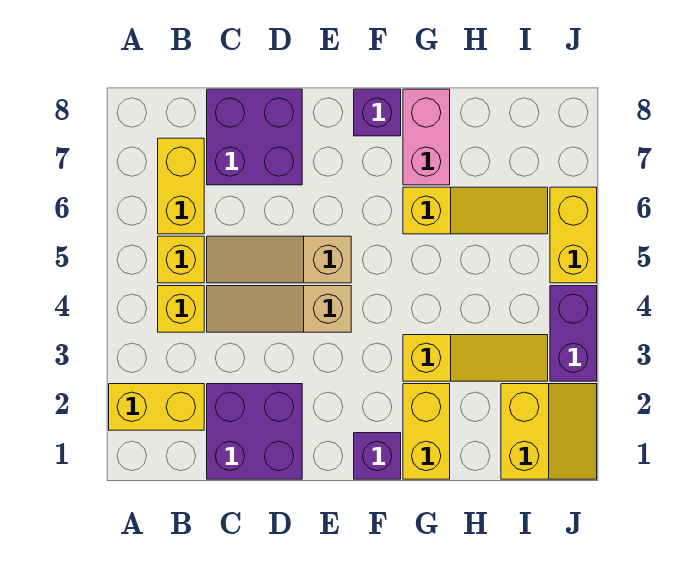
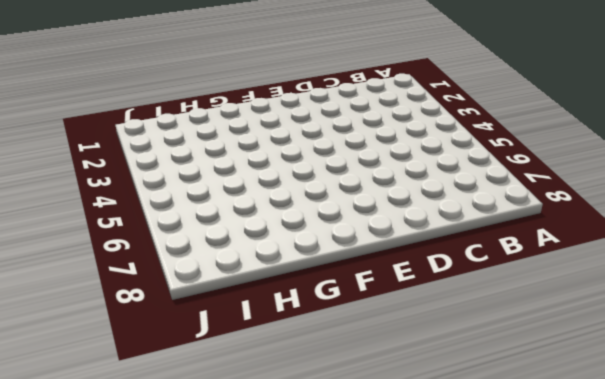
none -> yellow 1x2 brick [109,384,204,430]
none -> yellow 1x1 brick [158,286,204,332]
none -> yellow 1x1 brick [158,236,204,283]

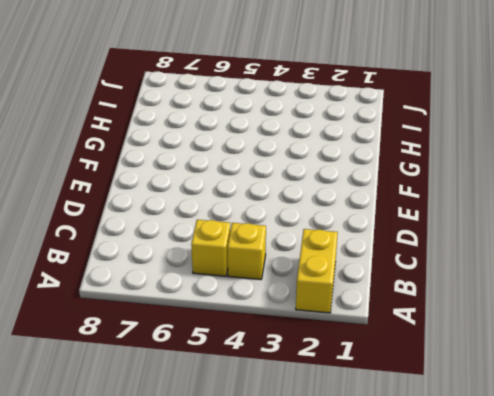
none -> yellow 1x2 brick [158,138,204,234]
none -> purple 2x2 brick [207,384,302,479]
none -> tan 1x3 slope [207,286,351,332]

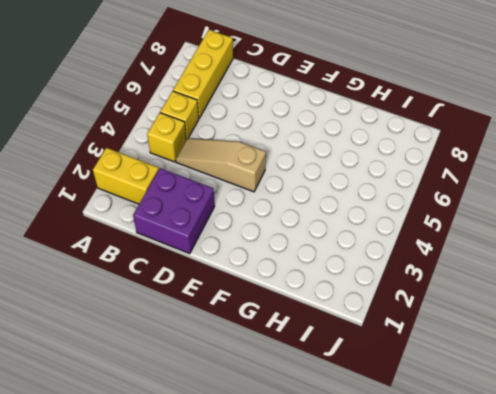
yellow 1x3 brick [173,30,233,118] -> yellow 1x2 brick [158,138,204,234]
none -> tan 1x3 slope [207,236,351,283]
none -> purple 2x2 brick [207,89,302,185]
none -> purple 1x1 brick [354,433,401,479]

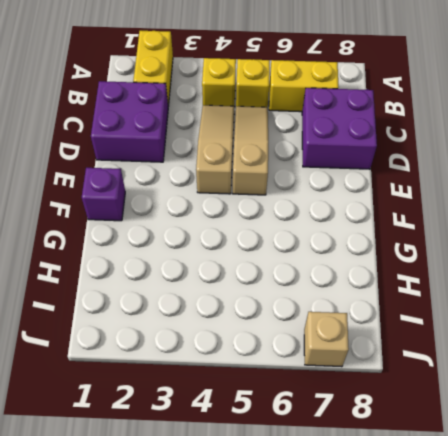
tan 1x1 brick [304,312,349,367] -> none
none -> purple 1x1 brick [354,89,401,136]
none -> yellow 1x2 brick [403,384,450,479]
none -> yellow 1x3 slope [403,335,548,381]

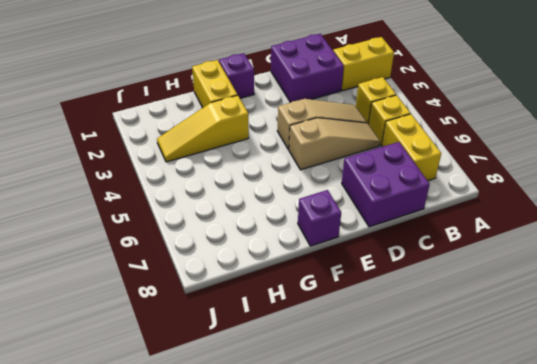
none -> yellow 1x3 slope [403,187,548,234]
none -> pink 1x2 brick [403,89,450,185]
none -> yellow 2x2 slope [501,384,597,479]

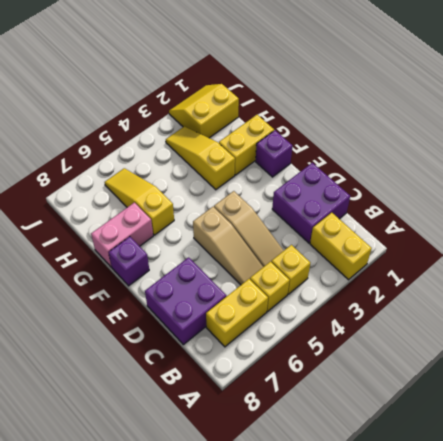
none -> purple 1x2 brick [550,286,597,381]
none -> yellow 1x2 brick [550,187,597,283]

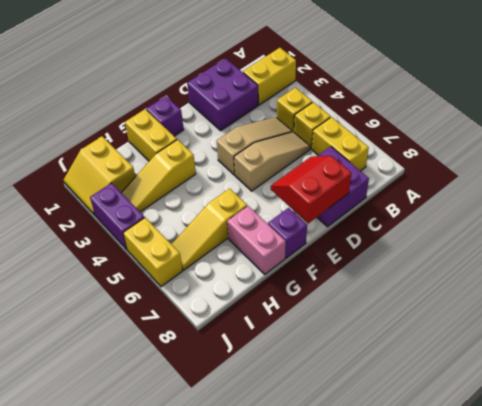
red 2x2 slope [271,156,351,223] -> none

